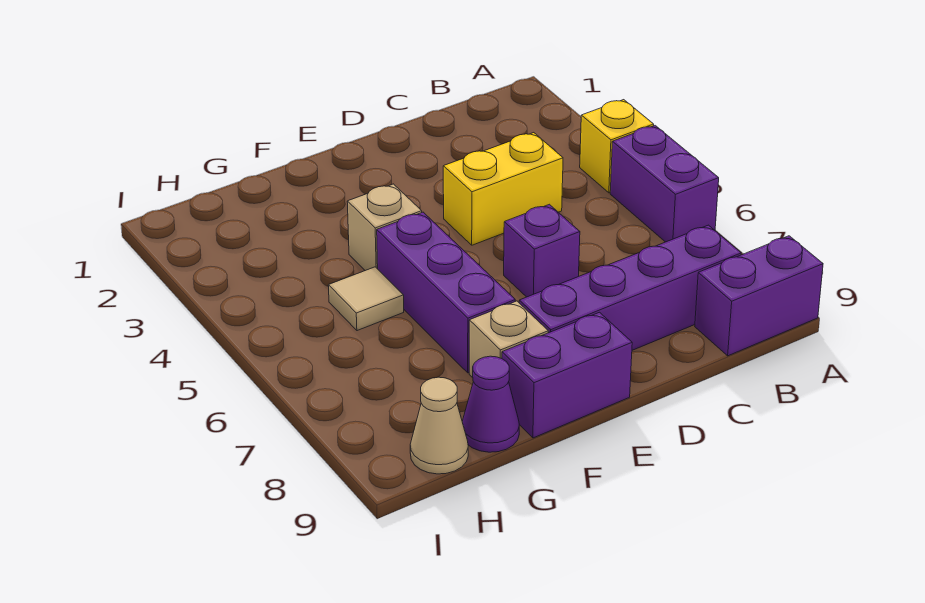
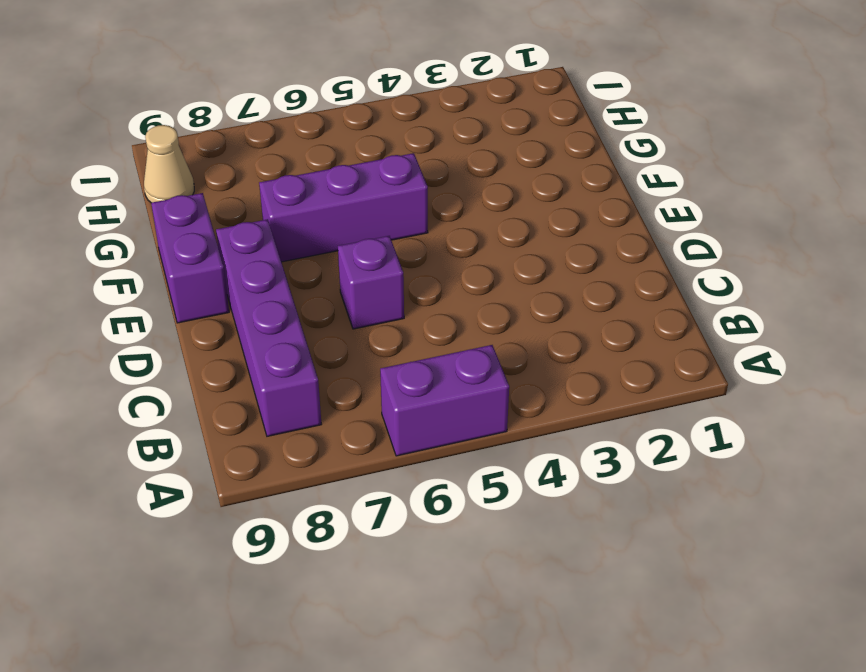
none -> yellow 1x1 brick [580,100,654,193]
none -> purple 1x2 brick [695,236,823,356]
none -> yellow 1x2 brick [443,133,563,245]

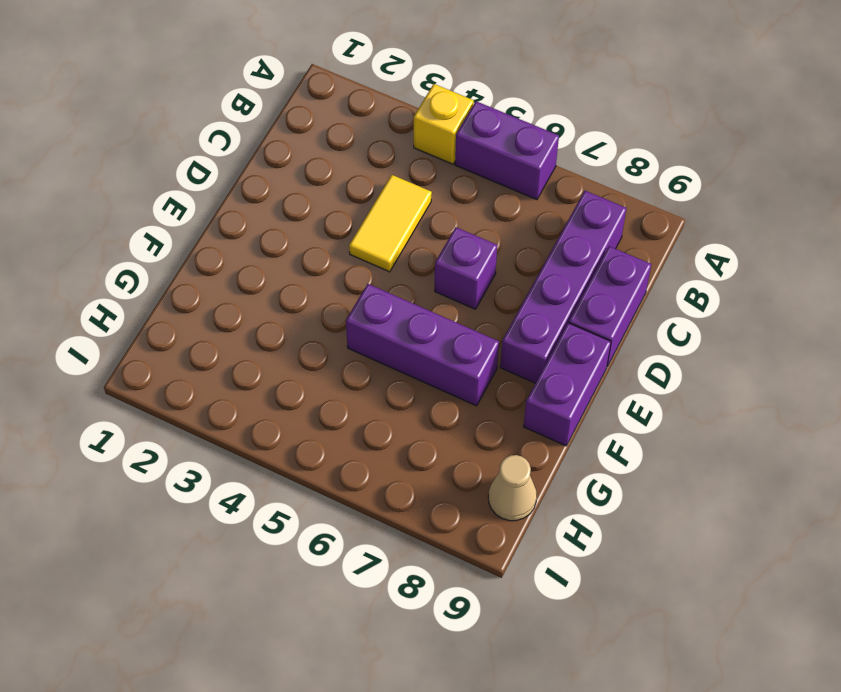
yellow 1x2 tile [349,175,432,272] -> yellow 1x2 brick [443,133,563,245]
purple 1x2 brick [569,246,651,367] -> purple 1x2 brick moved to [695,236,823,356]
none -> tan 1x1 brick [347,184,422,271]
none -> tan 1x1 brick [469,301,548,378]
none -> tan 1x1 tile [328,267,404,331]

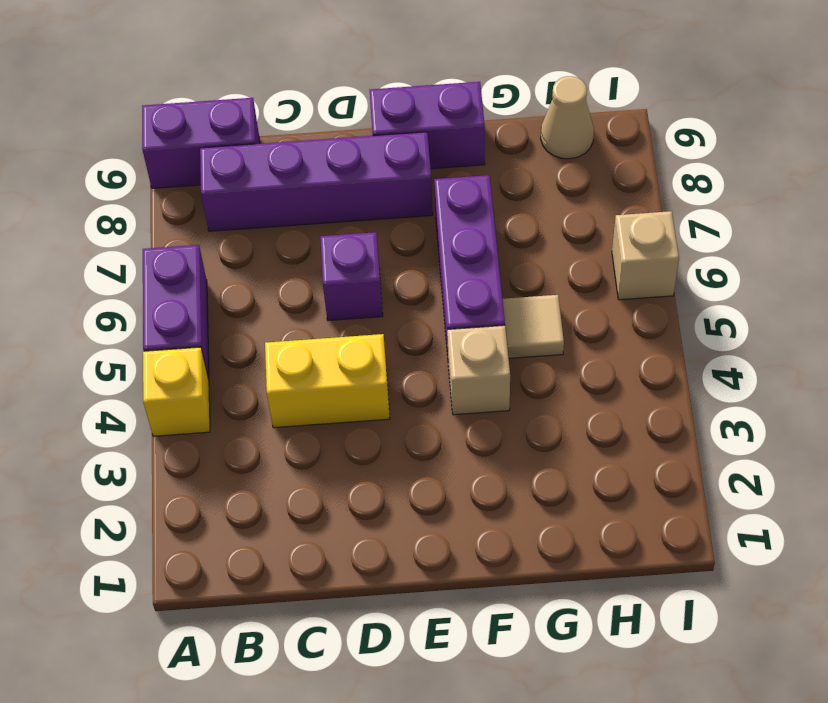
tan 1x1 brick [612,211,679,300] -> tan 1x1 brick moved to [469,301,548,378]
none -> purple 1x1 cone [462,356,519,452]

